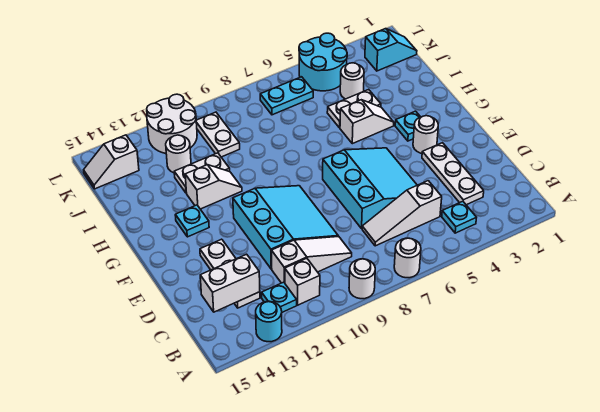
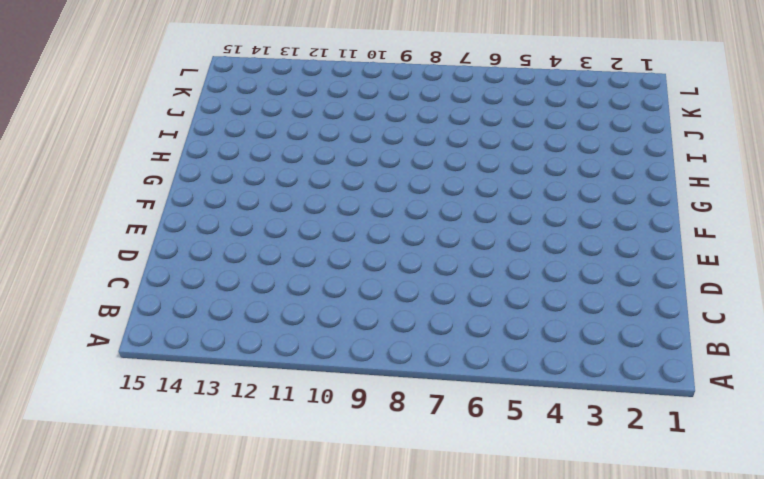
none -> white 1x1 round brick [394,238,421,278]
none -> white 1x1 round brick [349,259,375,299]
none -> cyan 1x1 round brick [256,301,282,342]

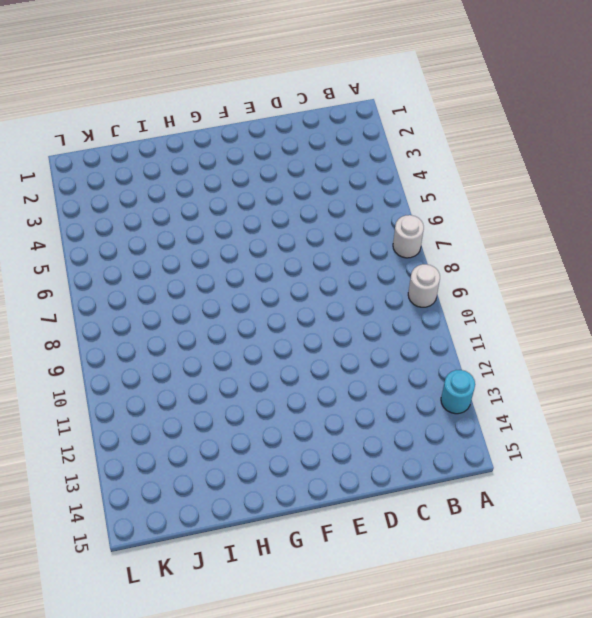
none -> cyan 1x1 plate [442,201,476,233]
none -> white 1x1 brick [285,258,320,305]
none -> cyan 1x1 plate [262,282,297,312]

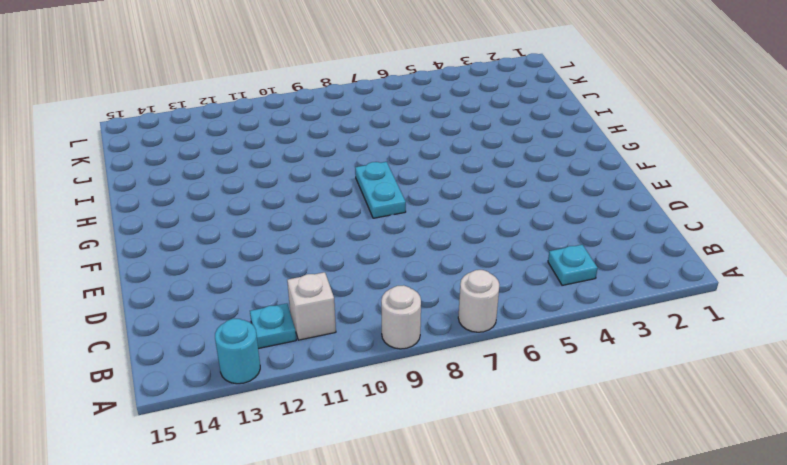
cyan 1x2 plate [355,162,406,218] -> cyan 1x2 plate turned to [260,77,313,115]
none -> white 1x3 plate [422,143,484,205]
none -> white 1x3 slope [362,181,442,246]
none -> white 1x3 slope [272,236,352,283]

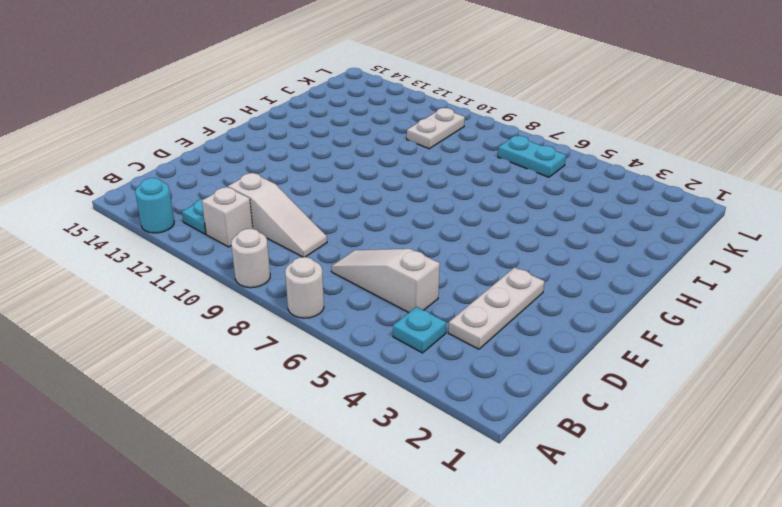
none -> white 1x3 plate [200,239,260,308]
none -> cyan 3x3 slope [323,148,417,228]
none -> cyan 3x3 slope [233,186,338,269]

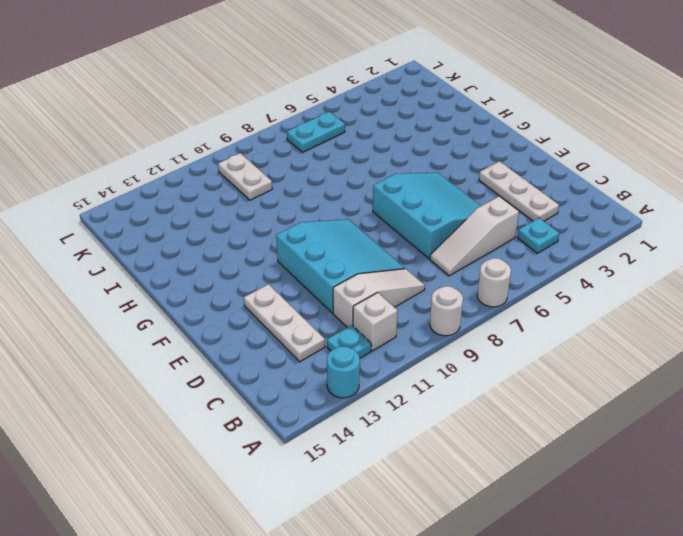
none -> white 1x1 round brick [413,116,438,153]
none -> cyan 1x1 plate [395,111,420,141]
none -> cyan 1x1 plate [175,205,209,237]

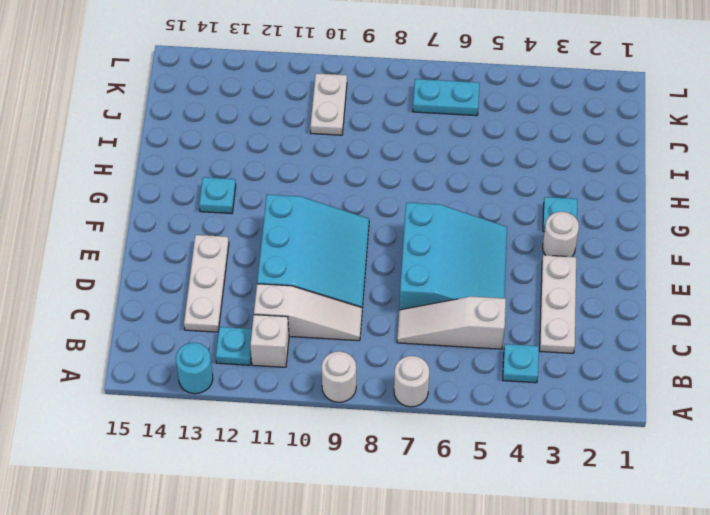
none -> white 1x2 slope [340,100,394,144]
none -> white 1x2 slope [185,165,242,209]
none -> white 1x2 plate [327,90,381,128]

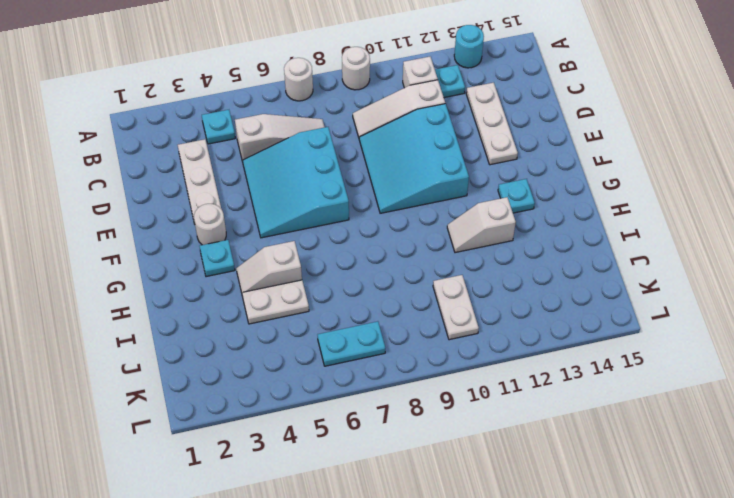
none -> white 1x2 plate [174,153,230,193]
none -> white 1x1 round brick [340,63,364,99]
none -> white 1x1 round brick [166,135,191,173]

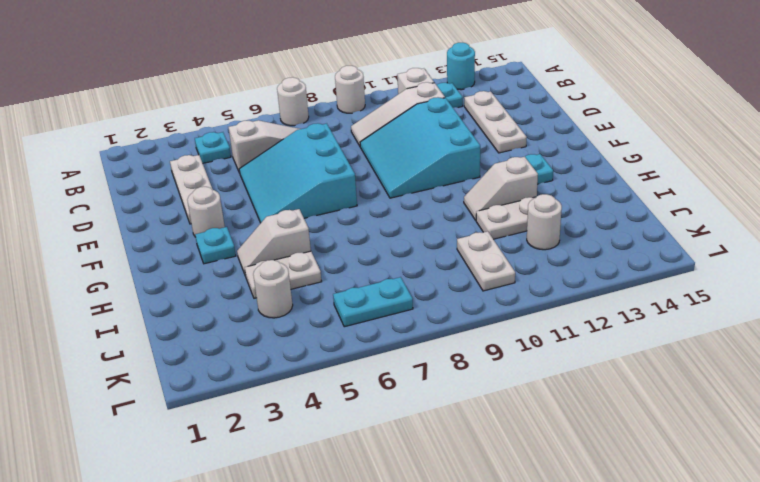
none -> cyan 1x2 slope [365,29,417,71]
none -> cyan 2x2 round brick [299,33,347,91]
none -> white 2x2 round brick [147,94,197,153]

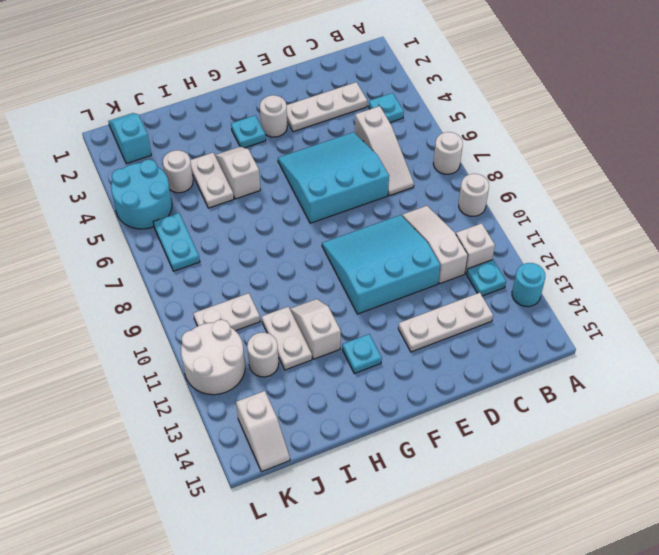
none -> white 1x2 brick [200,254,260,312]

